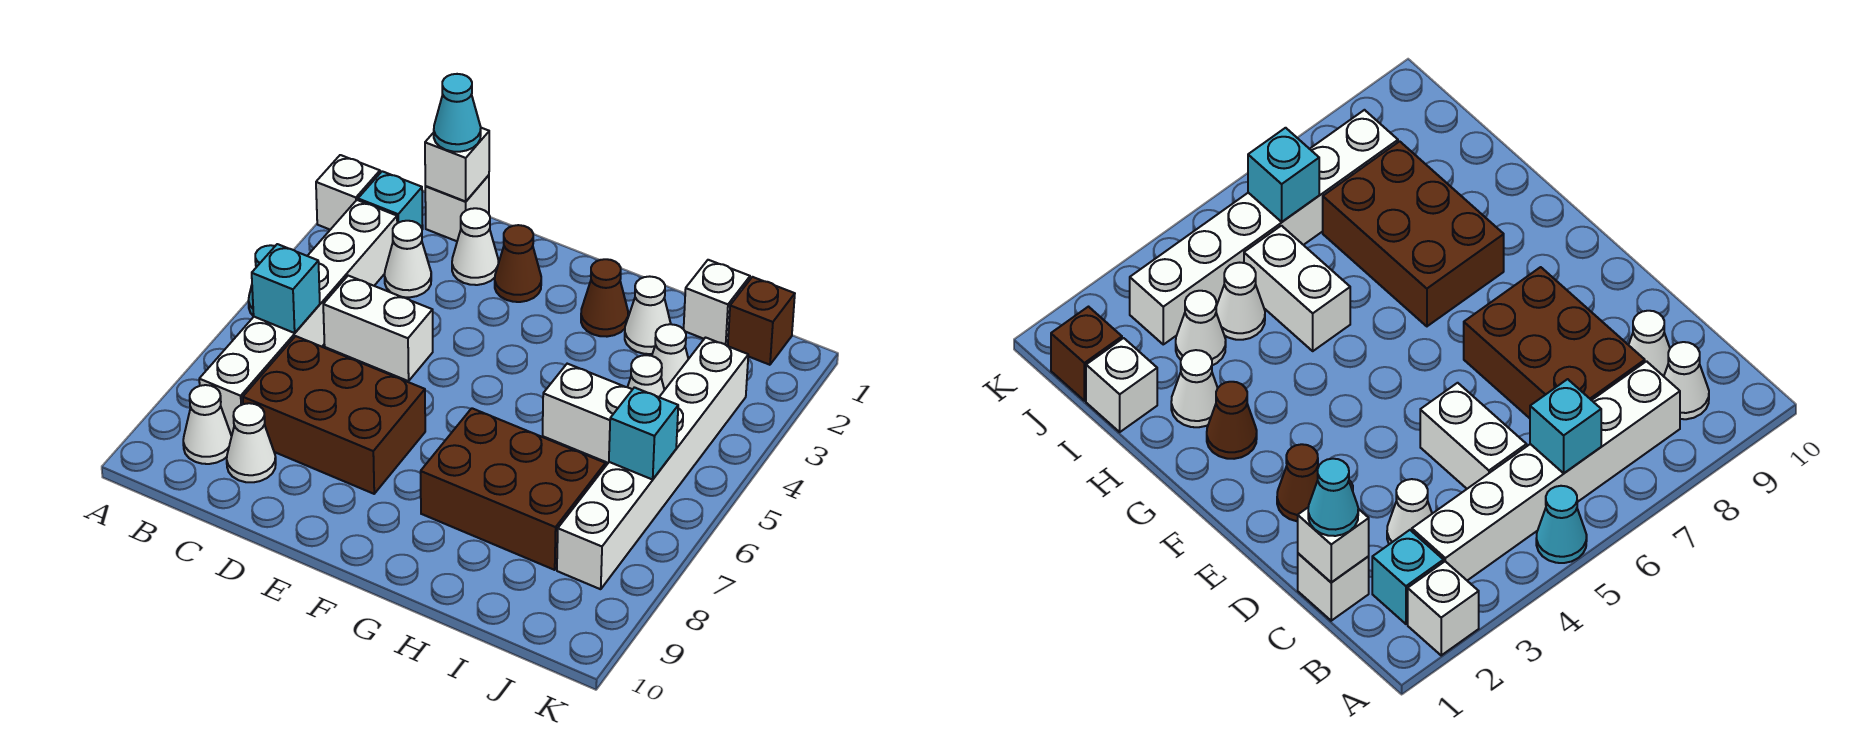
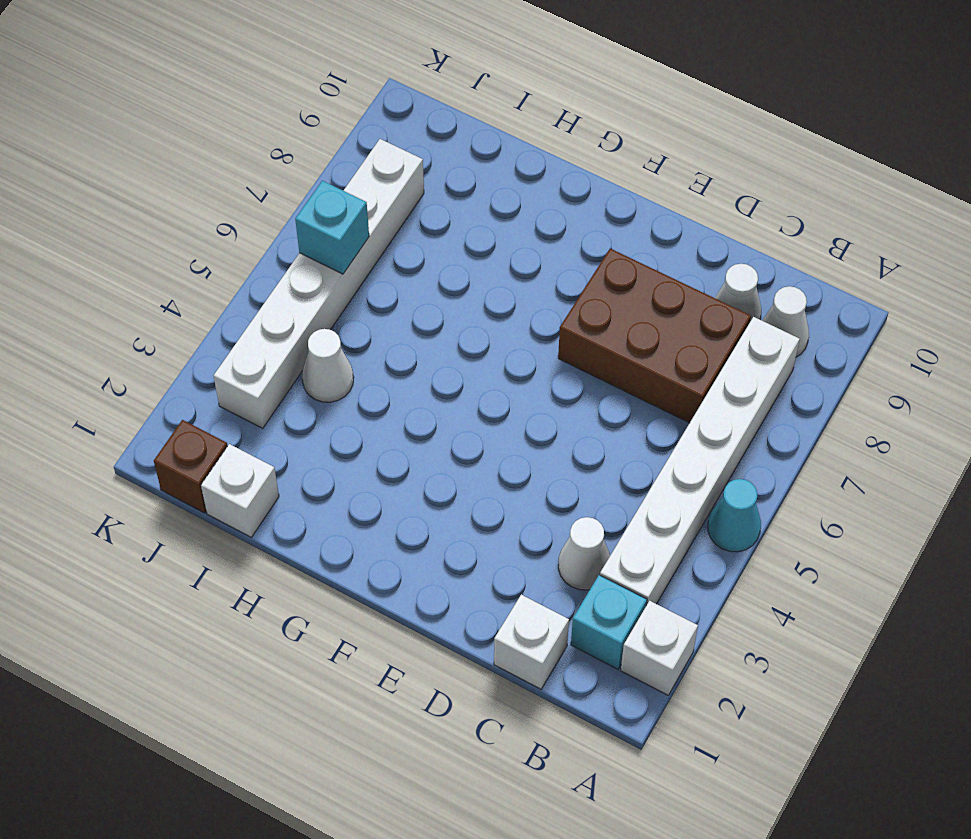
none -> white 1x2 brick [323,276,433,381]
none -> white 1x1 cone [452,208,499,285]
none -> brown 1x1 cone [495,225,541,302]

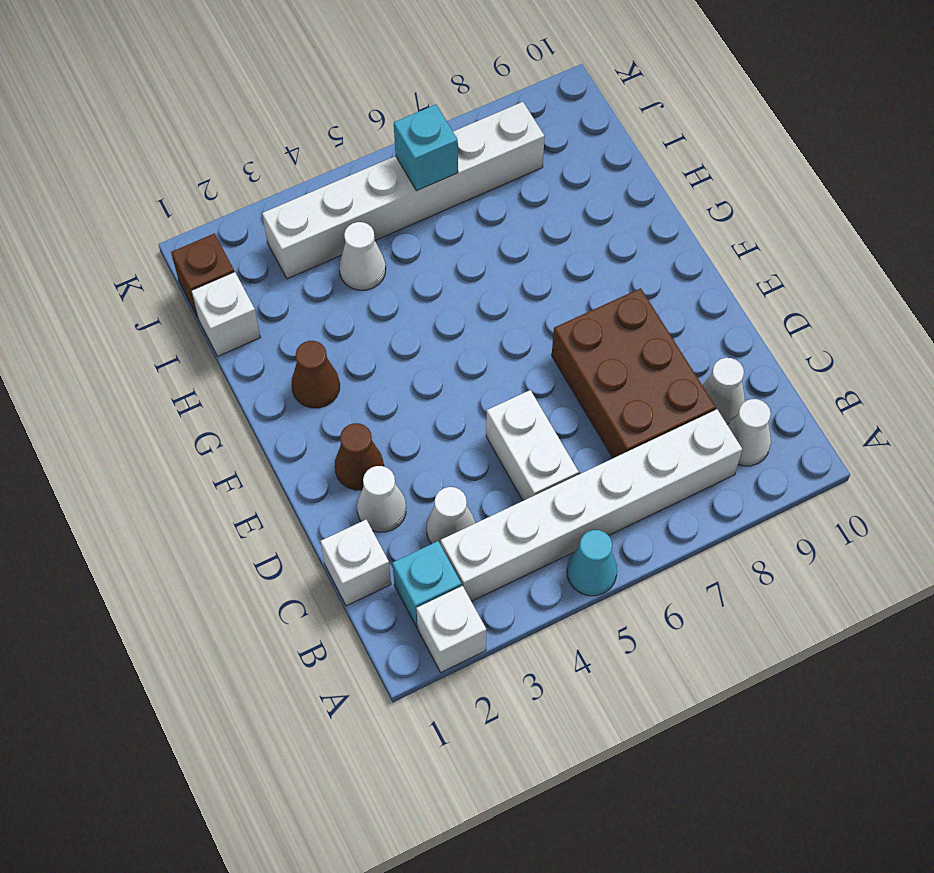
none -> brown 2x3 brick [421,408,605,570]
none -> white 1x1 cone [625,276,671,354]
none -> white 1x2 brick [543,364,632,463]

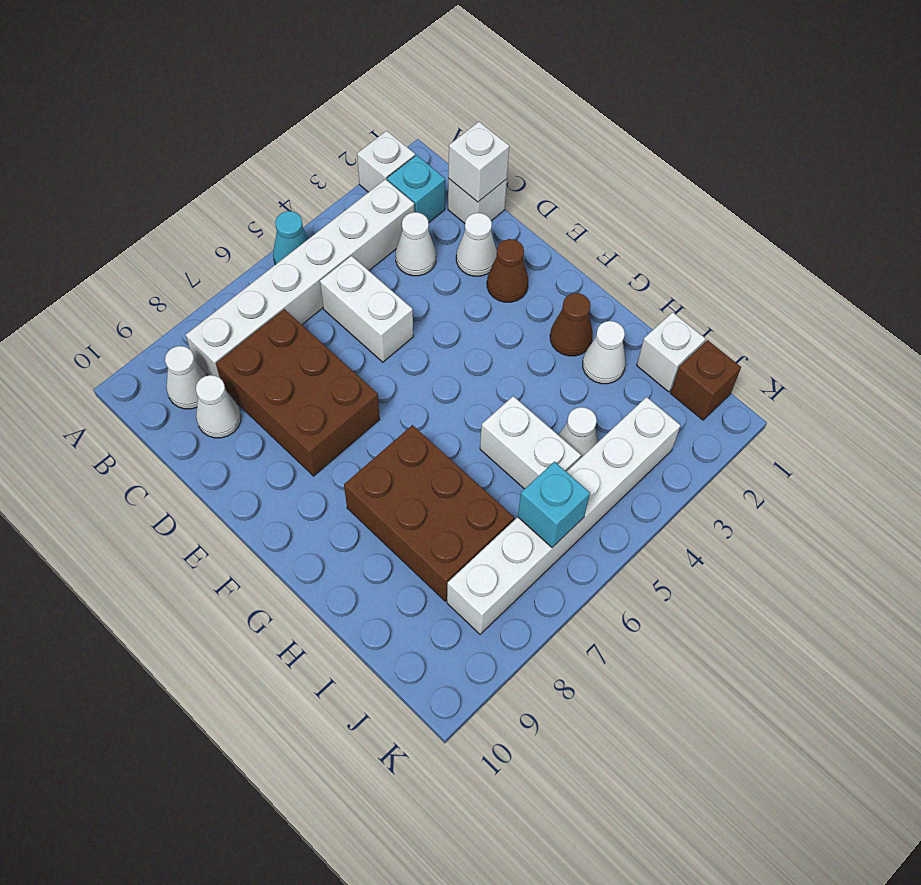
none -> white 1x1 cone [652,324,688,390]
none -> cyan 1x1 brick [252,244,320,333]
none -> cyan 1x1 cone [434,74,481,152]

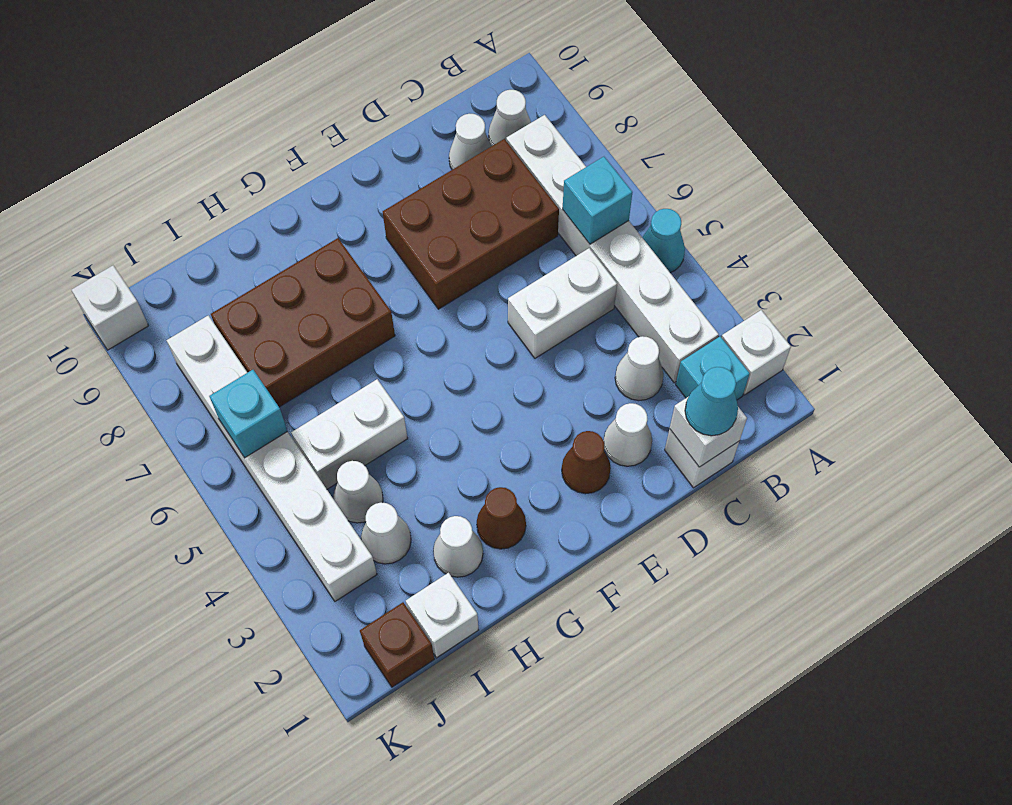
white 1x1 brick [72,265,148,350] -> none

